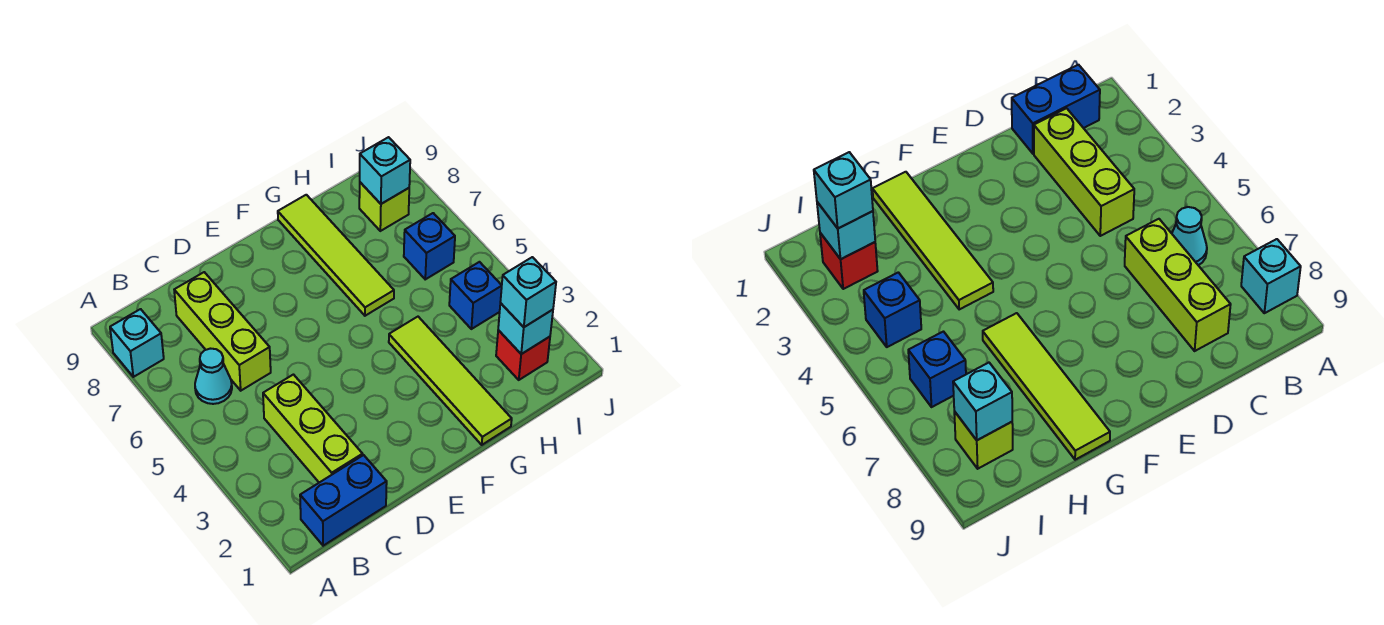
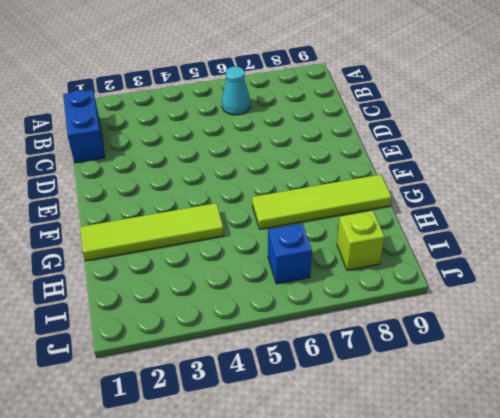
none -> cyan 1x1 brick [110,309,164,377]
none -> lime 1x3 brick [263,375,363,483]
none -> lime 1x3 brick [174,272,271,391]

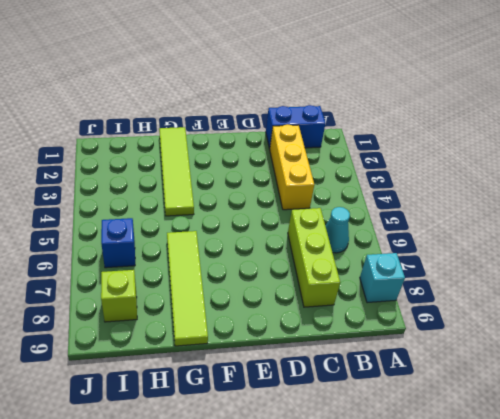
yellow 1x3 brick [270,124,314,210] -> lime 1x3 brick [263,375,363,483]
none -> red 1x1 brick [496,330,550,380]
none -> blue 1x1 brick [449,262,502,329]
none -> cyan 1x1 brick [498,303,553,354]

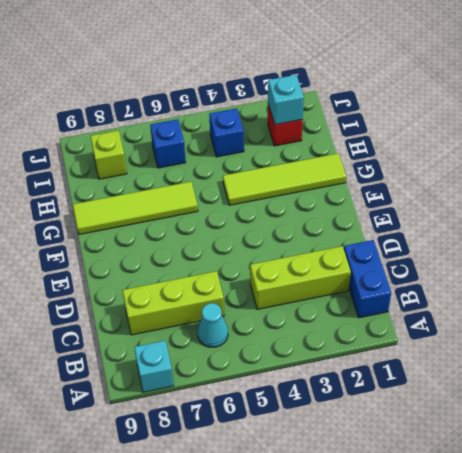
none -> cyan 1x1 brick [360,137,410,204]
none -> cyan 1x1 brick [500,257,556,327]

